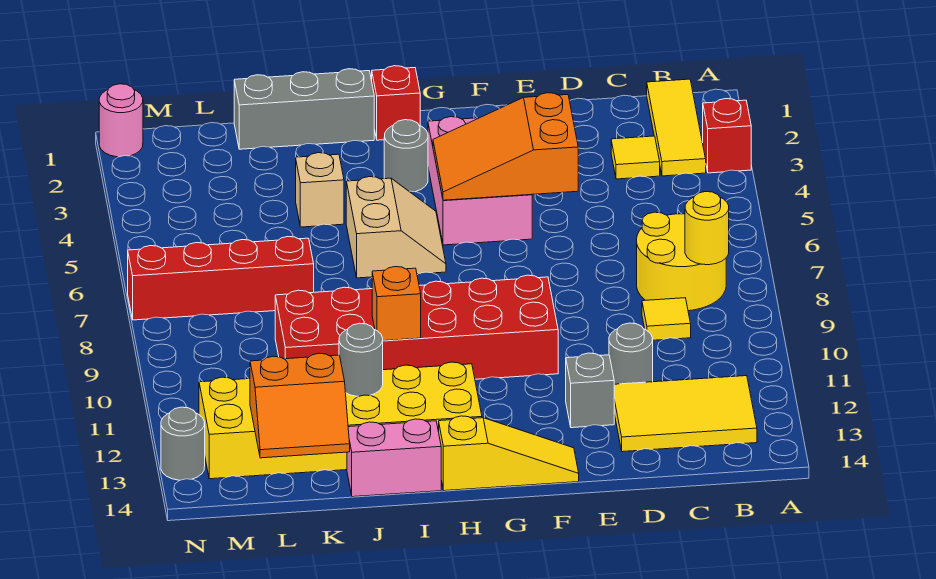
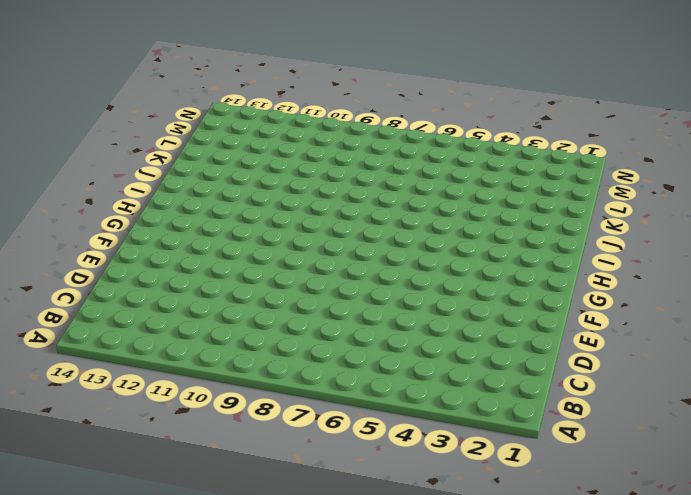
none -> red 1x1 brick [703,99,751,173]
none -> yellow 1x3 tile [647,79,706,176]
none -> yellow 2x2 round brick [637,212,726,311]

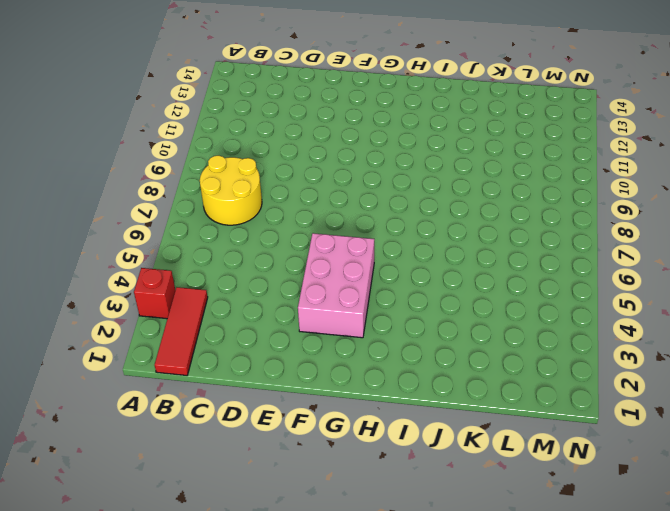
red 1x3 tile [155,287,208,375] -> yellow 1x3 tile [647,79,706,176]
none -> yellow 2x3 tile [614,376,757,452]
none -> yellow 1x1 tile [611,136,660,179]
none -> yellow 1x1 tile [642,298,691,340]

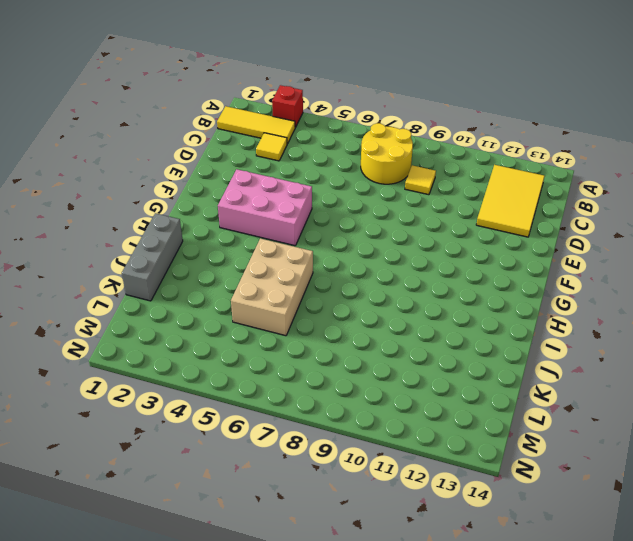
tan 2x3 brick [231,238,313,336] -> tan 2x2 slope [346,177,446,278]
none -> grey 1x1 round brick [609,323,653,384]
none -> grey 1x1 brick [566,353,614,428]
none -> red 2x6 brick [275,275,558,379]

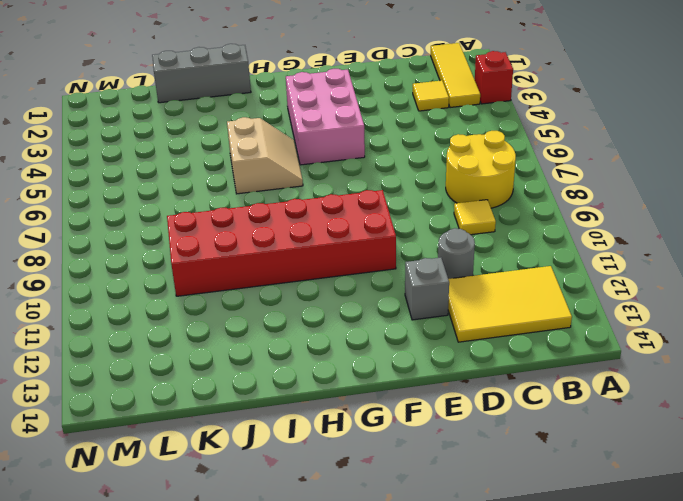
none -> yellow 1x3 slope [439,416,579,491]
none -> red 1x1 brick [372,66,420,140]
none -> grey 1x1 round brick [384,120,428,192]

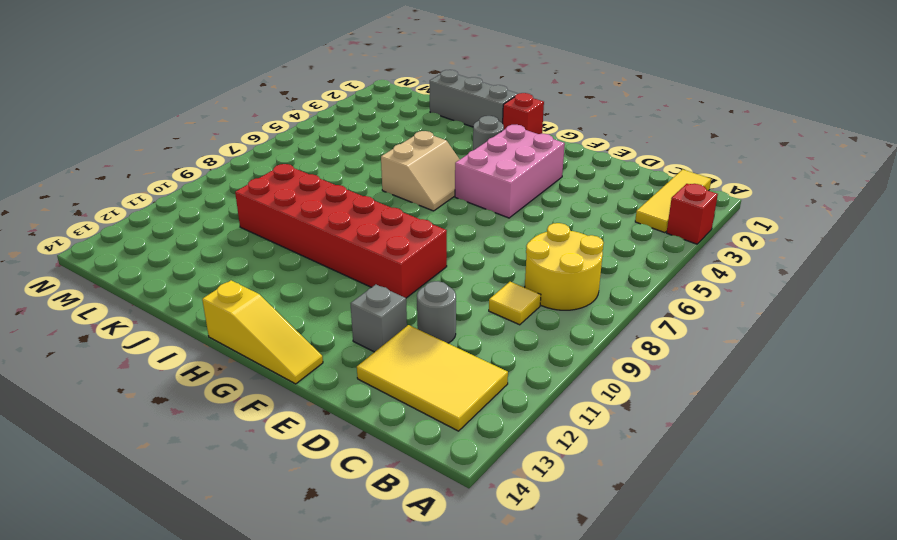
none -> yellow 1x1 tile [611,136,660,179]
none -> yellow 2x6 brick [199,362,482,479]
none -> pink 1x2 brick [347,419,441,497]

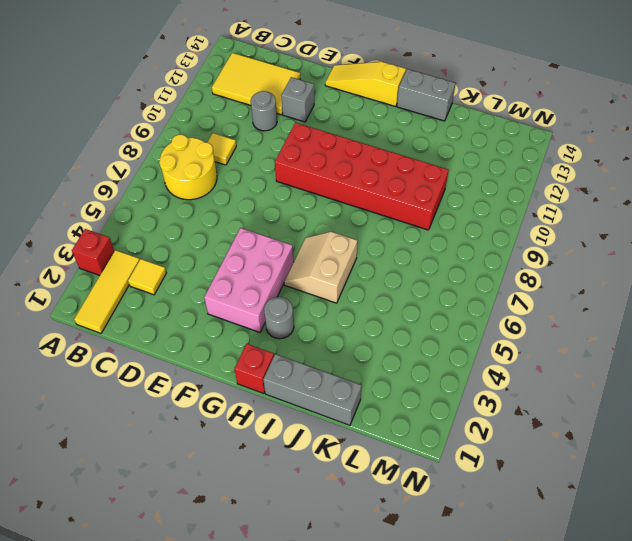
grey 1x2 brick [397,69,456,121] -> pink 1x2 brick [347,419,441,497]
none -> yellow 2x6 brick [199,362,482,479]
none -> tan 1x1 brick [296,153,344,227]
none -> red 1x4 brick [128,237,314,320]

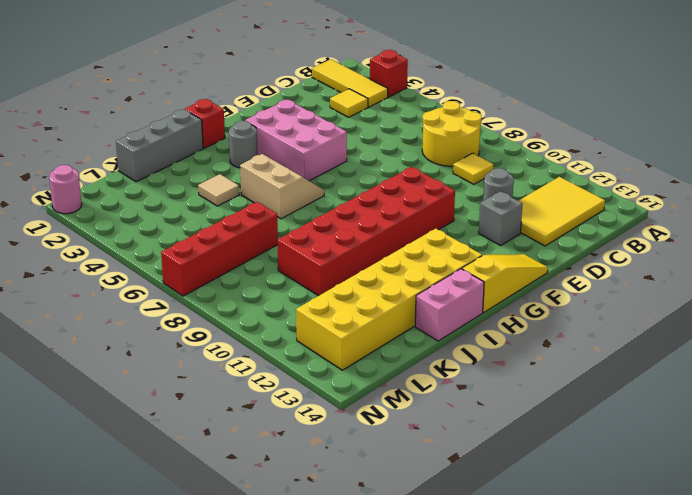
tan 1x1 tile [198,174,239,206] -> tan 1x1 brick [296,153,344,227]
none -> grey 1x1 round brick [161,407,205,480]
none -> yellow 1x1 round brick [685,192,729,265]
none -> orange 2x3 slope [433,93,578,200]

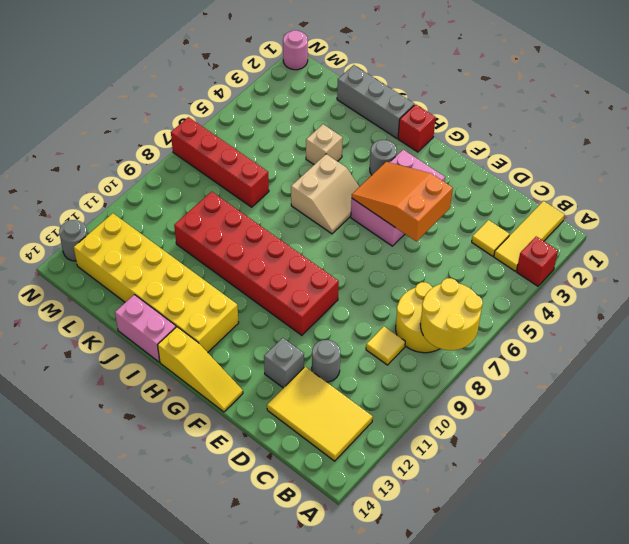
yellow 2x2 round brick [420,278,483,350] -> yellow 1x1 round brick [685,192,729,265]
none -> orange 1x1 brick [372,267,421,341]
none -> grey 1x1 round brick [339,323,383,396]
none -> orange 2x2 slope [250,353,350,458]

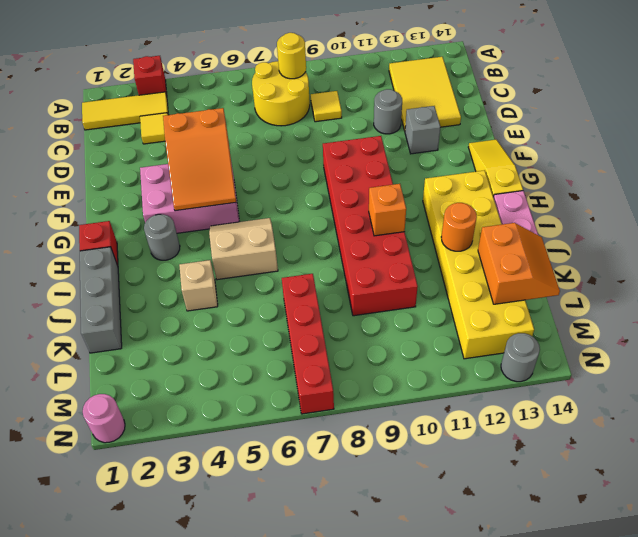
orange 1x1 round brick [441,203,477,251] -> grey 1x1 round brick [339,323,383,396]

